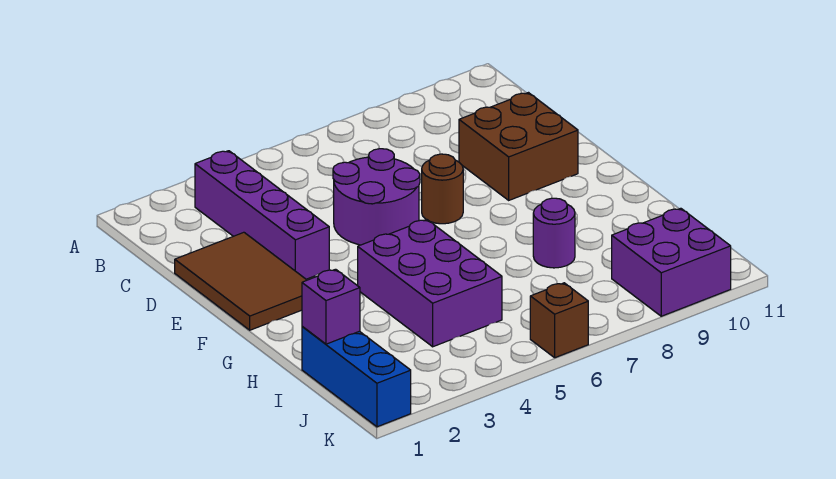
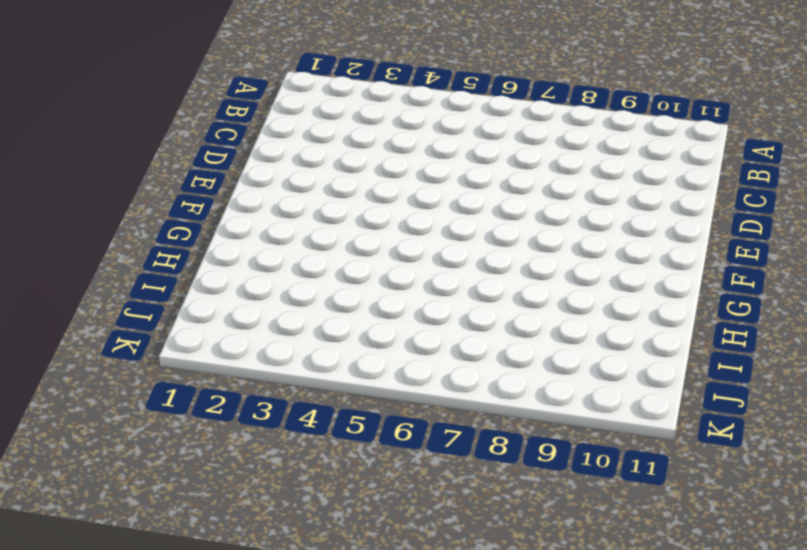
none -> purple 1x4 brick [195,151,329,279]
none -> brown 2x3 tile [175,232,307,330]

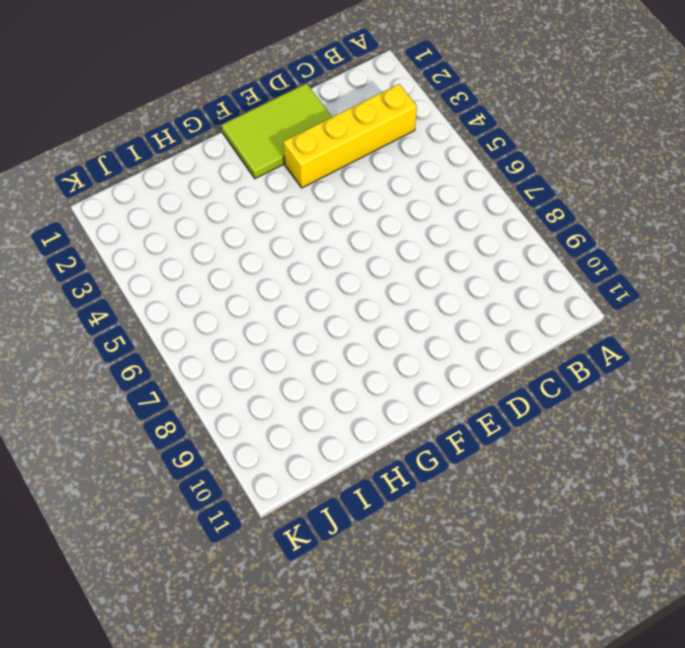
yellow 1x4 brick [284,84,417,188] -> purple 1x4 brick [195,151,329,279]
lime 2x3 tile [221,83,332,179] -> brown 2x3 tile [175,232,307,330]
none -> purple 2x2 round brick [333,149,420,245]
none -> brown 2x2 brick [459,93,578,200]

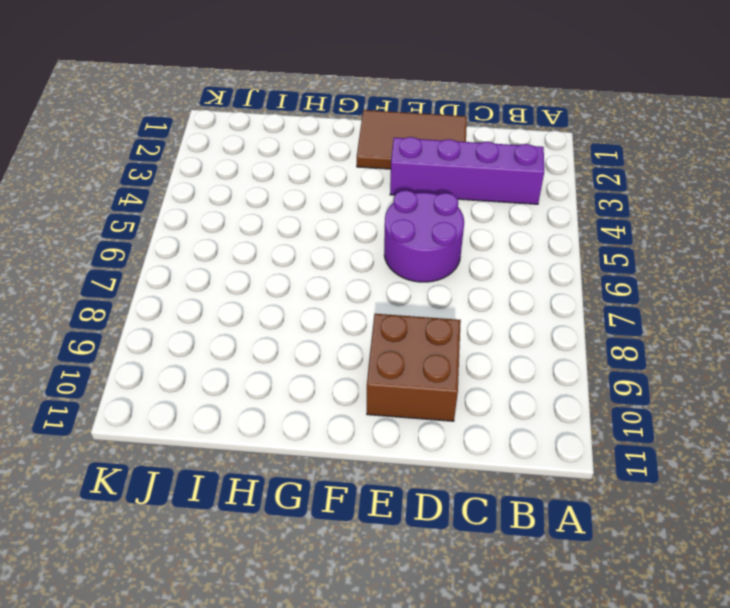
none -> brown 1x1 round brick [422,154,463,224]
none -> purple 2x3 brick [358,220,502,347]

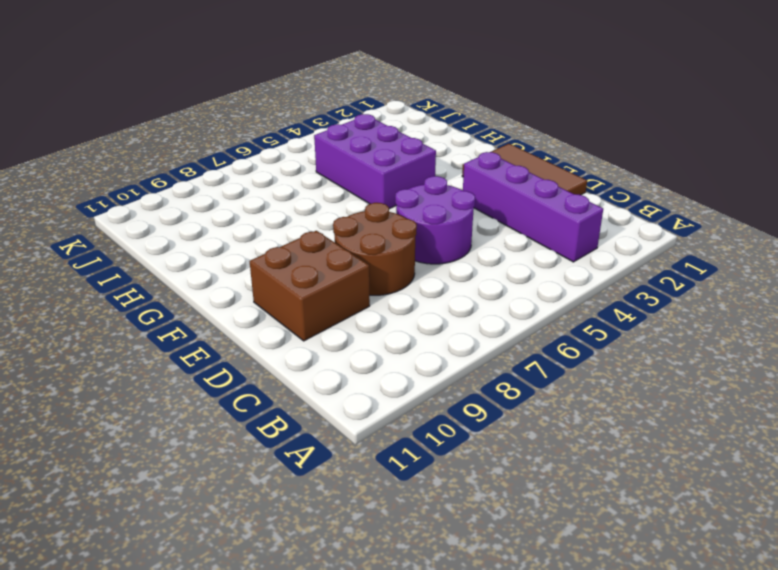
brown 2x2 round brick [333,203,417,295] -> brown 1x1 round brick [422,154,463,224]
none -> purple 1x1 round brick [533,198,575,268]
none -> blue 1x3 brick [302,326,411,427]

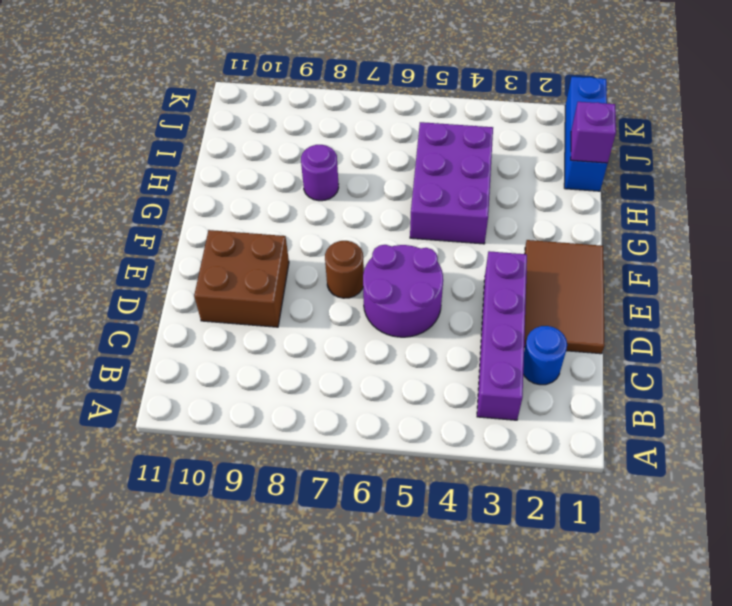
blue 1x1 round brick [523,326,567,385] -> none
none -> purple 2x2 brick [612,208,731,316]
none -> brown 1x1 brick [530,283,588,358]

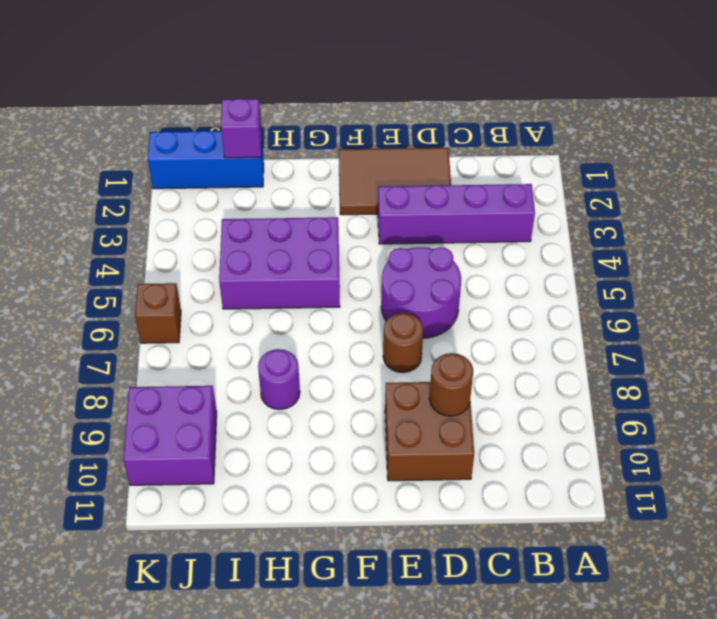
brown 1x1 round brick [429,353,473,416] -> none

